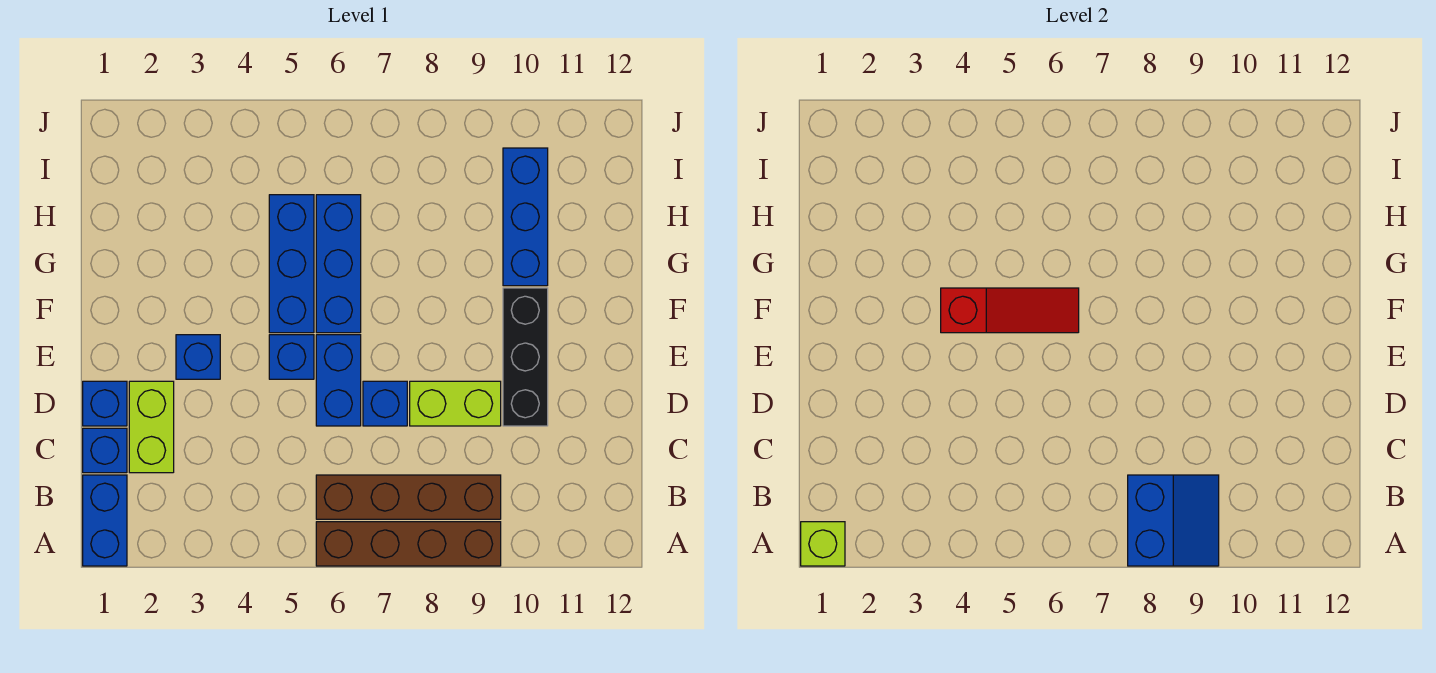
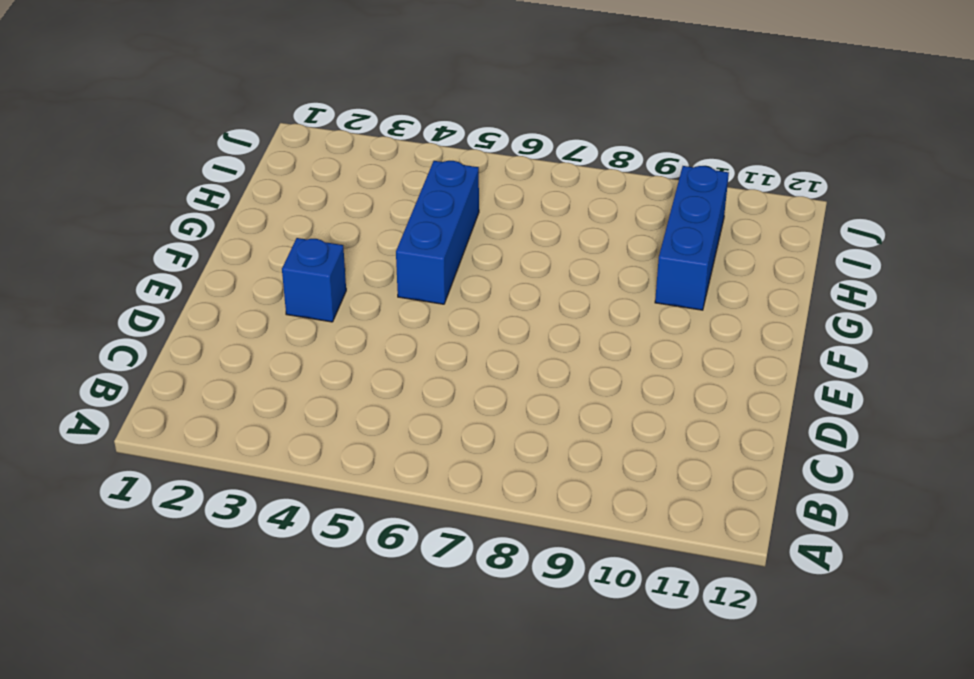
none -> blue 1x2 brick [83,475,127,566]
none -> brown 1x4 brick [316,522,501,566]
none -> brown 1x4 brick [316,475,501,519]

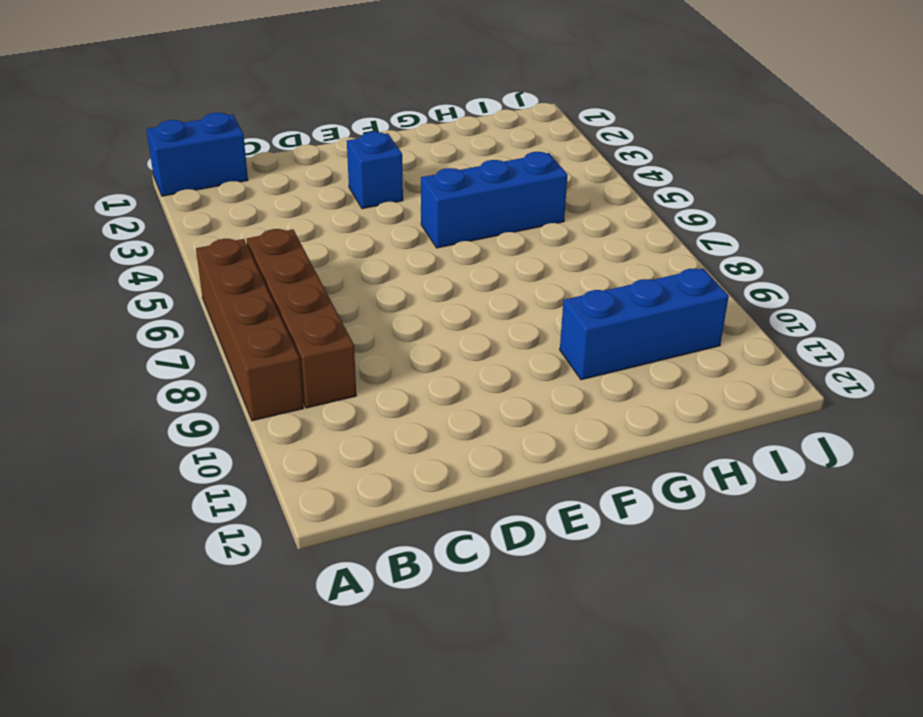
none -> blue 1x1 brick [83,428,127,473]
none -> lime 1x2 brick [129,381,174,473]
none -> blue 1x1 brick [83,381,127,426]

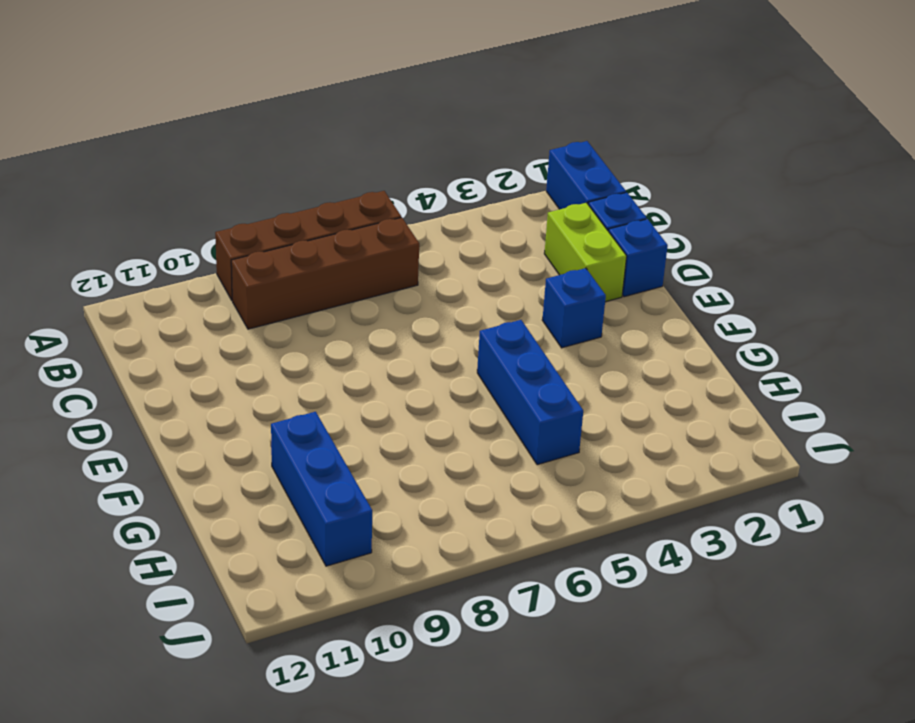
none -> blue 1x2 brick [316,335,361,426]
none -> blue 1x1 brick [363,381,407,426]
none -> lime 1x2 brick [410,381,501,426]

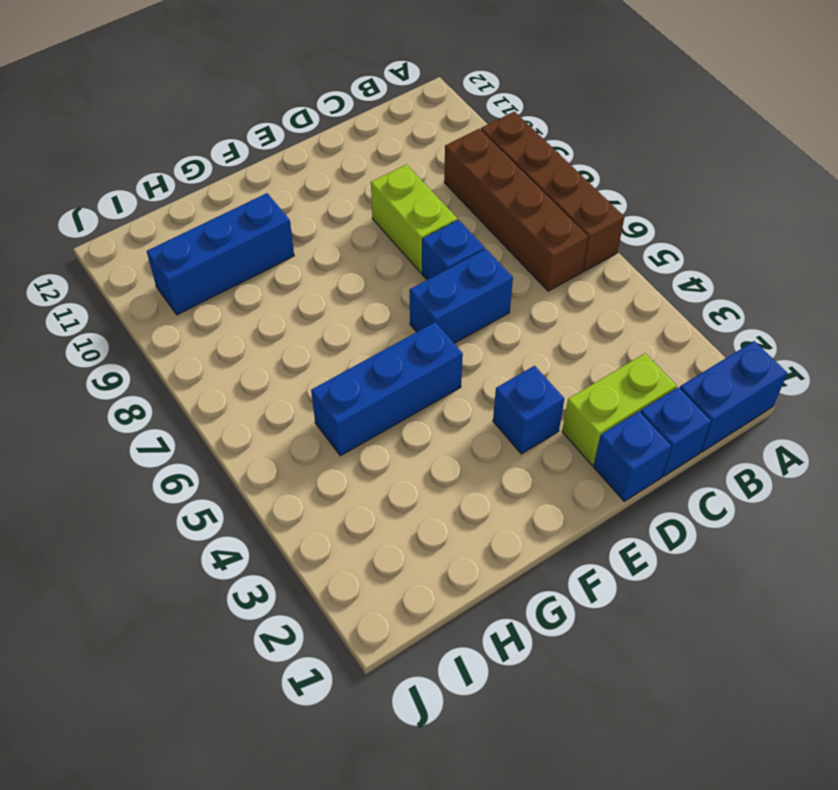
none -> black 1x3 brick [503,288,548,426]
none -> blue 1x1 brick [269,335,314,379]
none -> blue 1x3 brick [316,195,361,333]

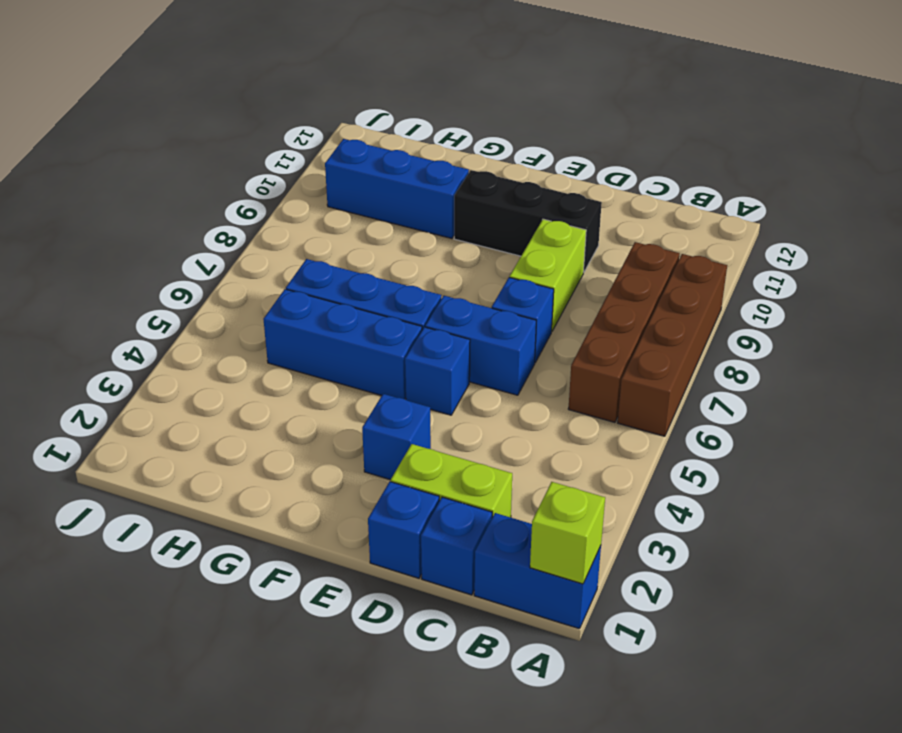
none -> blue 2x2 slope [1128,475,1219,566]
none -> red 1x3 slope [941,288,1079,333]

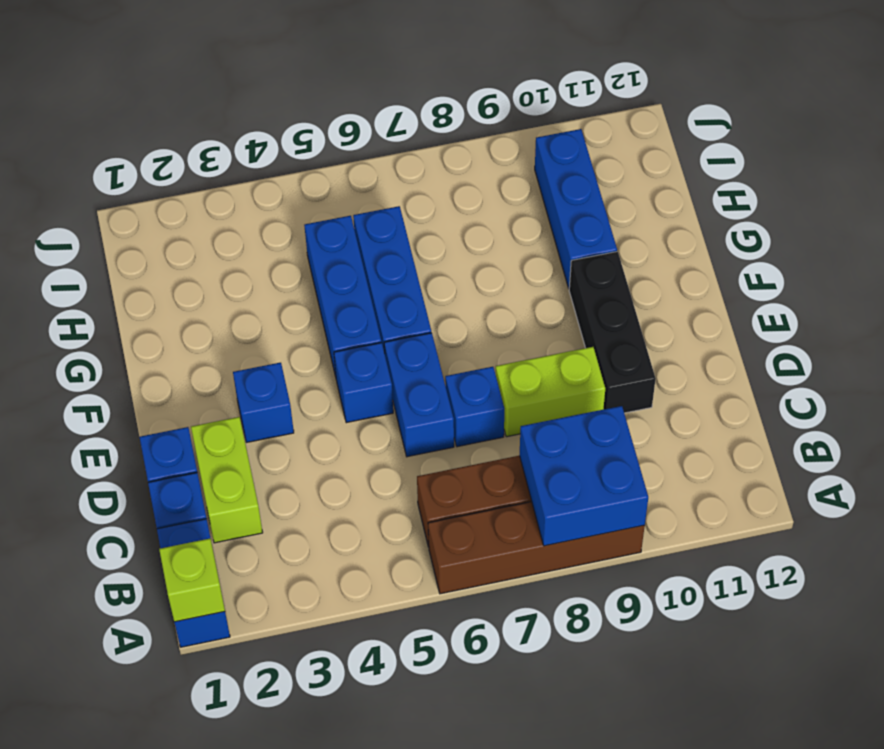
blue 2x2 brick [520,406,648,546] -> blue 2x2 slope [1128,475,1219,566]
none -> red 1x3 slope [941,288,1079,333]

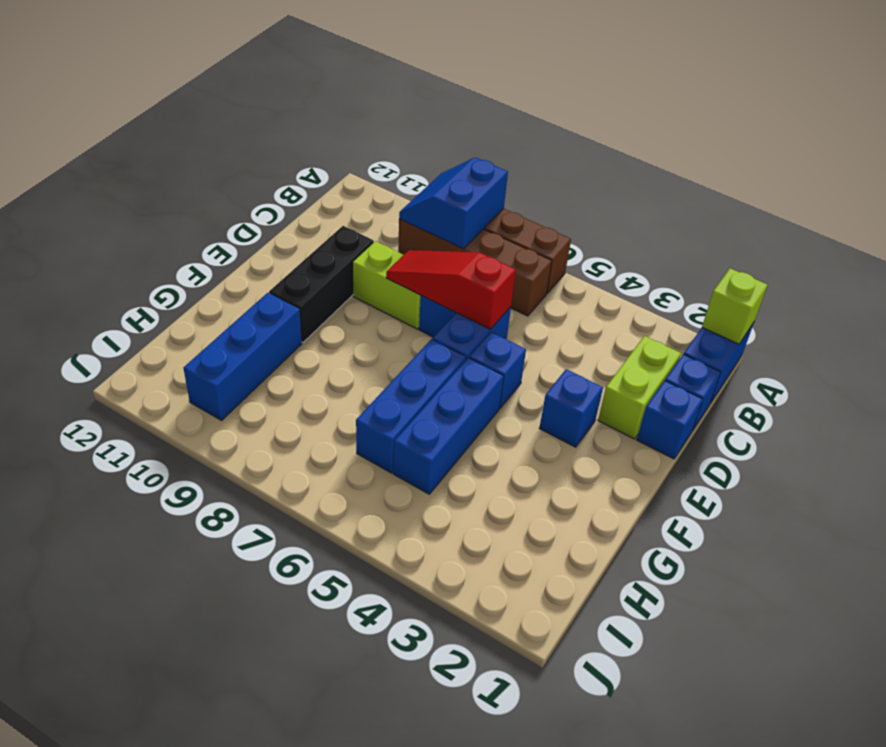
red 1x3 slope [386,250,516,329] -> red 1x3 slope moved to [941,288,1079,333]

